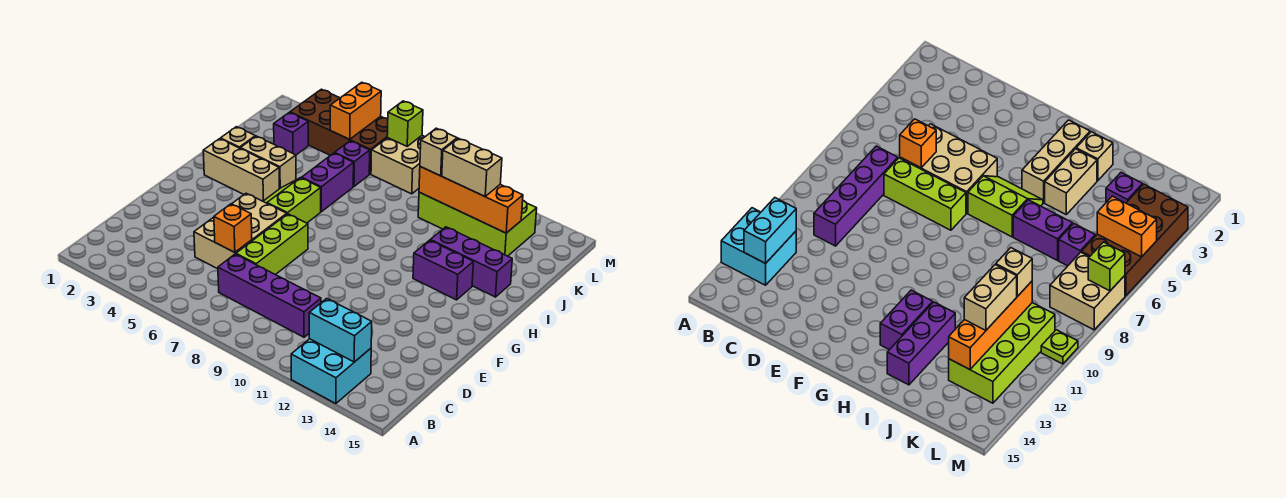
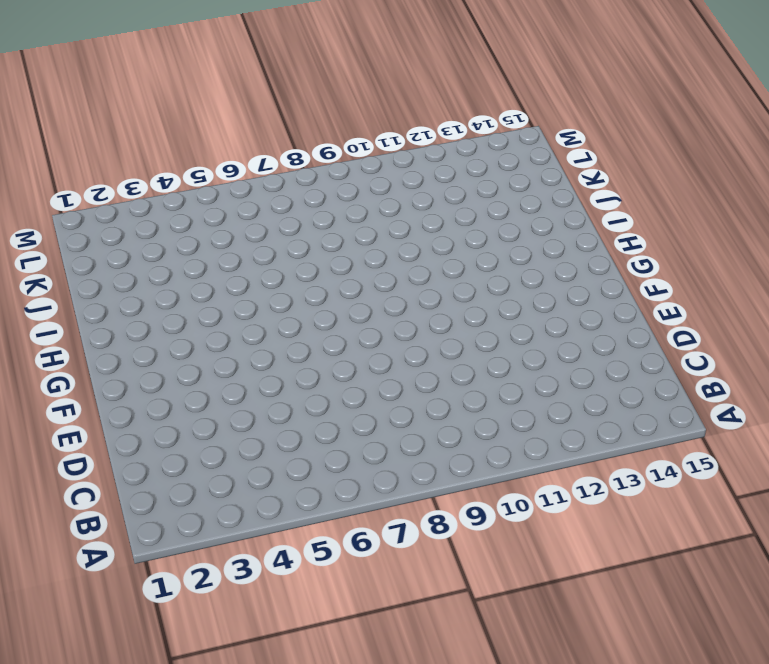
none -> cyan 2x2 brick [291,339,371,404]
none -> purple 1x4 brick [218,254,321,337]
none -> tan 2x3 brick [194,193,287,269]

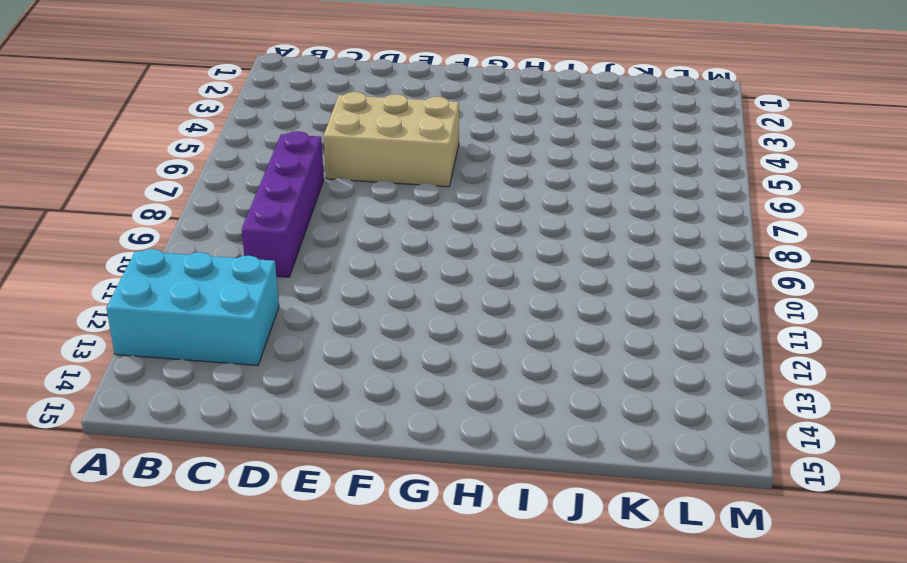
cyan 2x3 brick [106,249,279,365] -> cyan 2x2 brick [291,339,371,404]
none -> lime 1x3 brick [236,214,308,275]
none -> lime 2x2 slope [263,178,321,223]
none -> tan 1x3 brick [203,139,279,201]

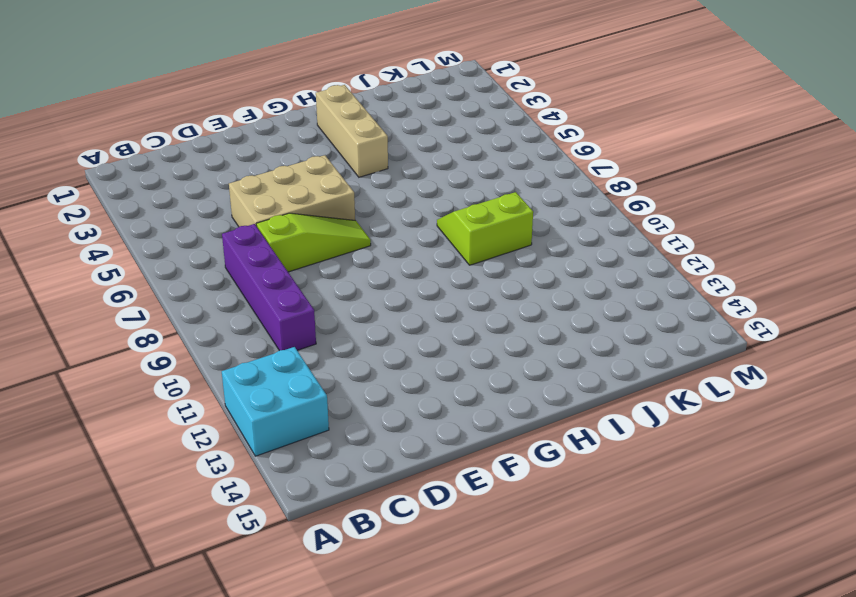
lime 1x3 slope [256,213,371,272] -> lime 1x3 brick [236,214,308,275]
lime 2x2 slope [437,192,533,265] -> lime 2x2 slope moved to [263,178,321,223]
none -> purple 1x2 brick [413,240,473,300]
none -> tan 1x1 brick [220,127,255,148]
none -> tan 1x2 brick [240,136,296,189]

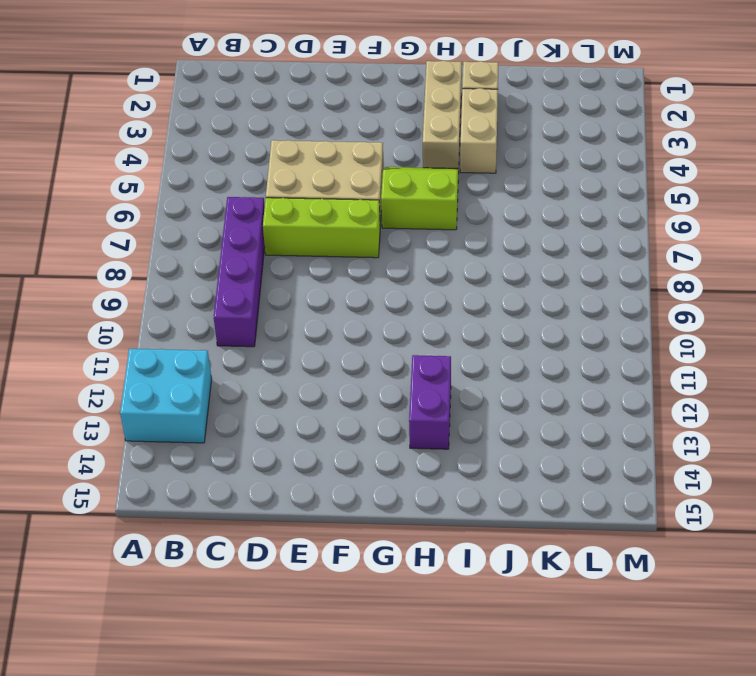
none -> purple 1x2 brick [302,153,354,212]
none -> purple 1x3 brick [430,227,512,297]
none -> purple 1x1 brick [274,112,308,155]

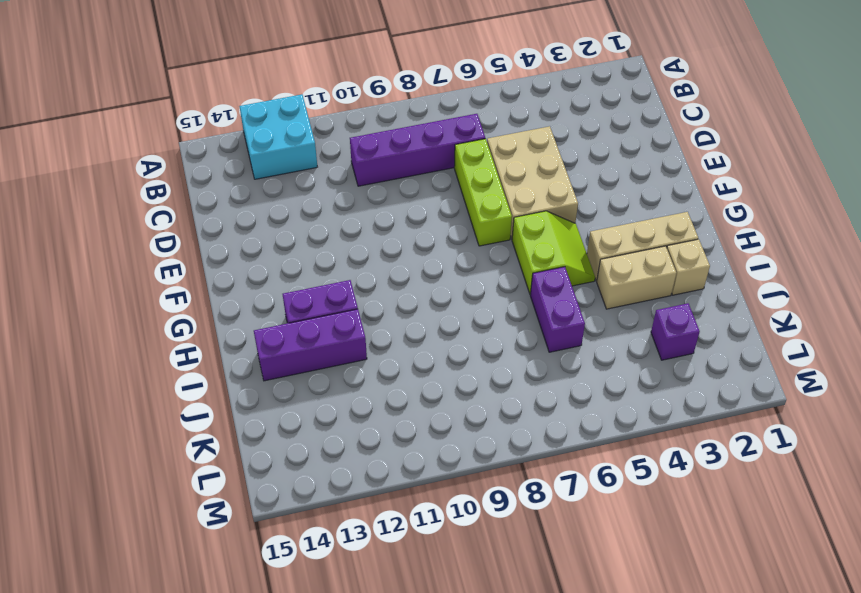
none -> purple 1x1 brick [335,141,370,186]
none -> lime 2x4 brick [418,192,537,256]
none -> brown 2x4 brick [290,89,388,174]

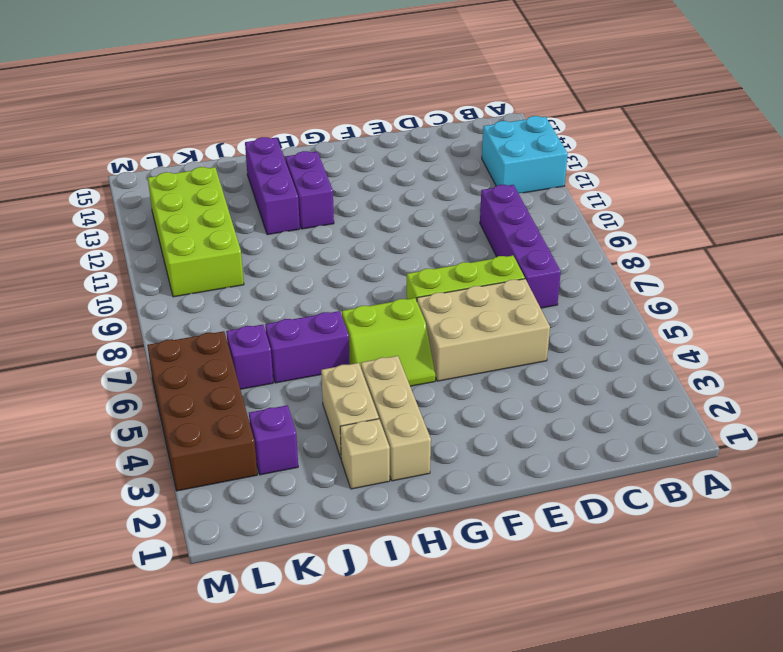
none -> tan 2x2 brick [371,136,425,194]
none -> lime 1x1 plate [1041,330,1078,364]
none -> cyan 1x2 brick [309,298,372,362]

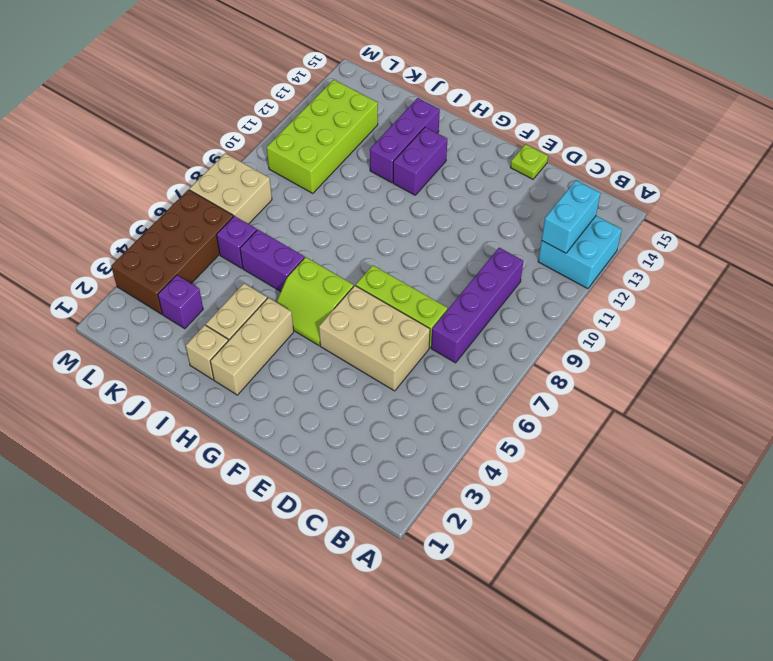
lime 1x1 plate [510,144,548,179] -> lime 1x1 plate moved to [1041,330,1078,364]
none -> orange 1x1 brick [214,204,252,252]
none -> orange 1x4 brick [419,167,523,233]
none -> orange 1x2 brick [330,82,381,139]

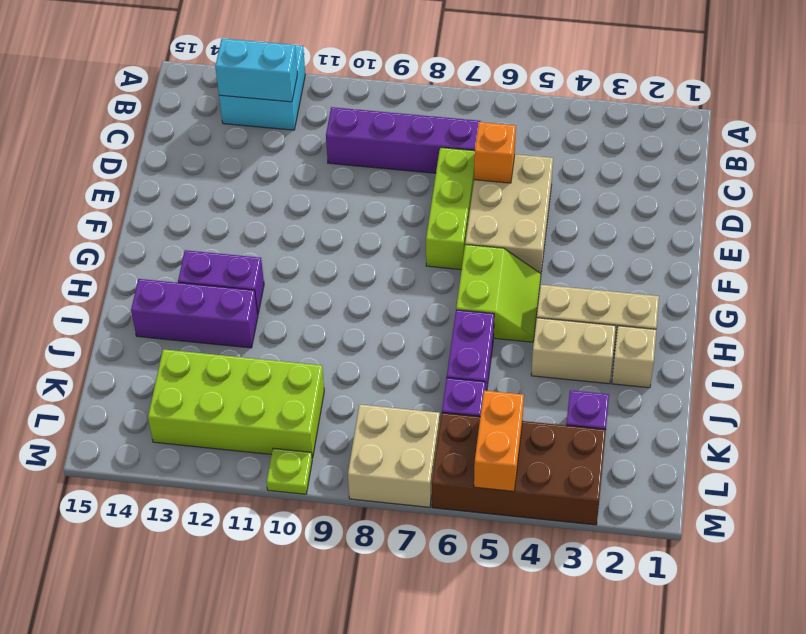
none -> orange 1x4 brick [419,167,523,233]
none -> lime 1x1 brick [387,101,423,146]
none -> tan 1x1 brick [420,128,457,176]

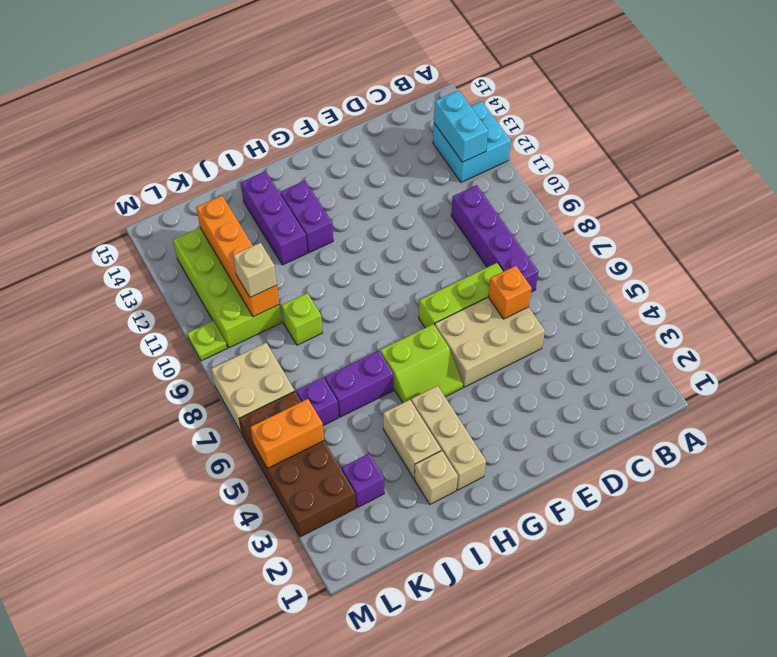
lime 1x1 brick [281,293,322,345] -> lime 1x1 brick moved to [387,101,423,146]
none -> tan 1x2 brick [442,138,502,196]

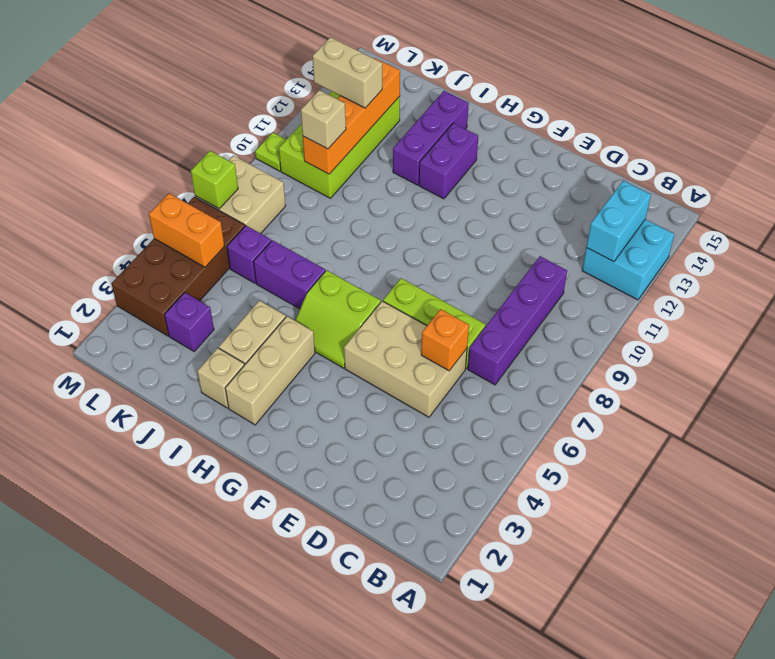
tan 1x2 brick [313,37,382,108] -> tan 1x2 brick turned to [442,138,502,196]

